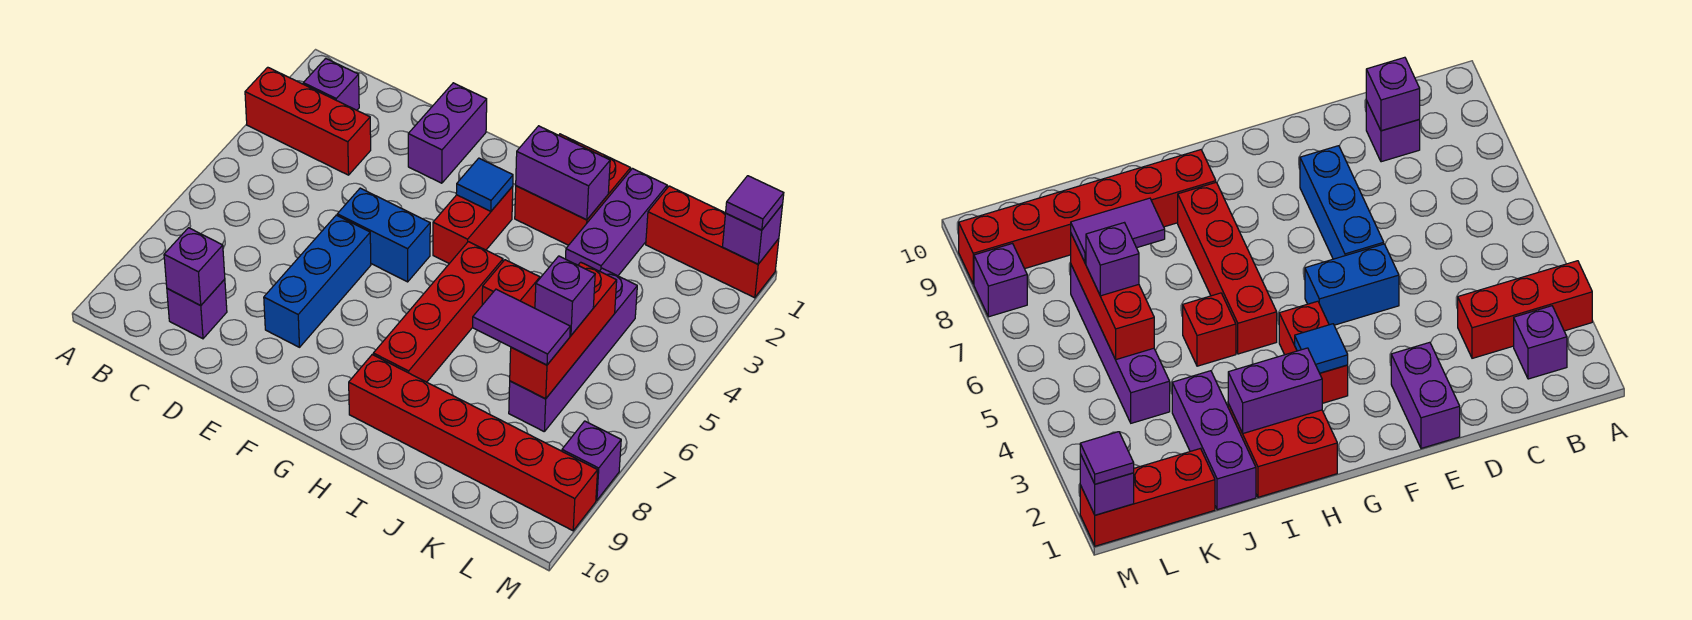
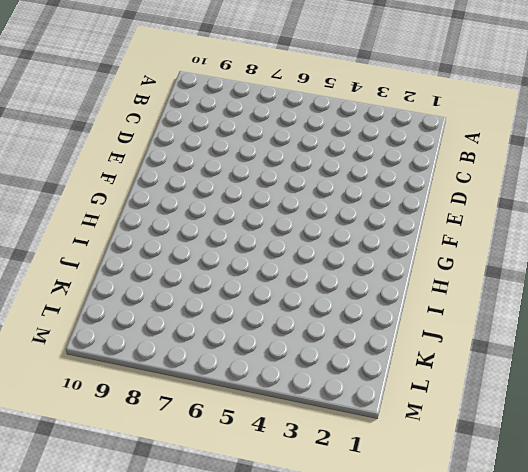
none -> red 1x3 brick [245,67,371,175]
none -> purple 1x1 brick [303,58,359,110]
none -> purple 1x1 brick [167,279,227,339]

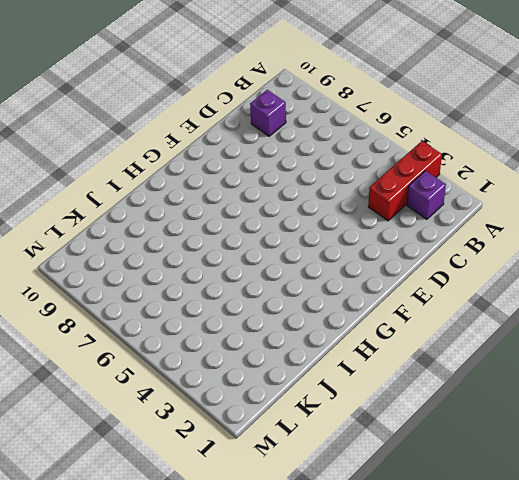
none -> purple 1x2 brick [408,83,487,183]
none -> blue 1x2 brick [337,188,430,282]
none -> blue 1x3 brick [264,215,371,347]

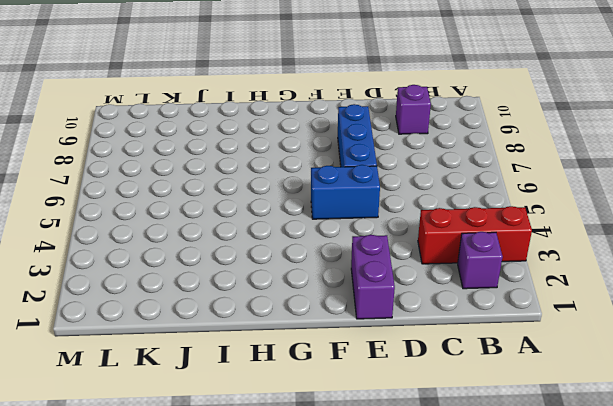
none -> red 1x2 brick [433,186,513,264]
none -> red 2x2 brick [515,134,631,245]
none -> red 1x4 brick [373,242,503,382]

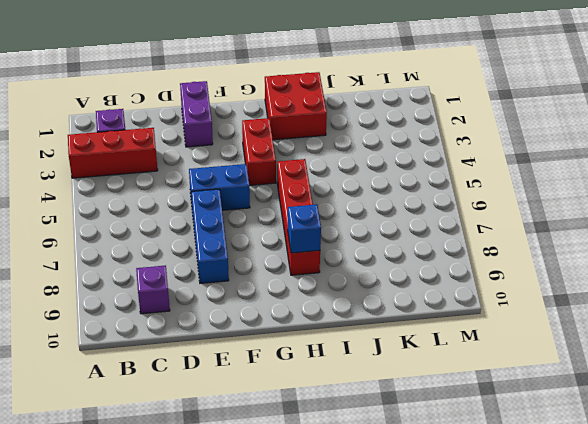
blue 1x1 brick [288,204,321,253] -> none
none -> red 1x6 brick [349,355,598,531]
none -> red 1x1 brick [482,260,540,308]
none -> purple 1x3 brick [565,169,667,276]

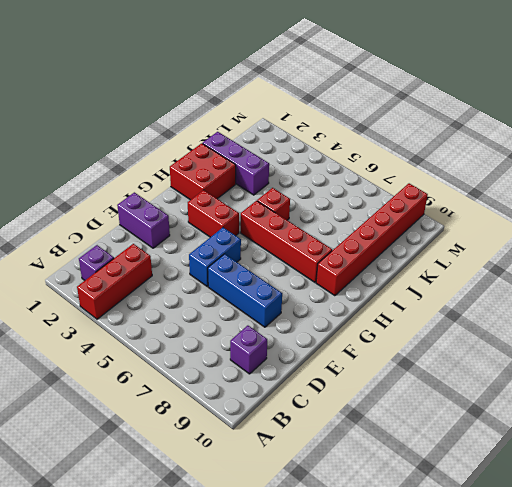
none -> red 1x3 brick [646,186,779,298]
none -> purple 1x4 brick [509,268,637,431]
none -> purple 1x1 brick [562,421,621,500]

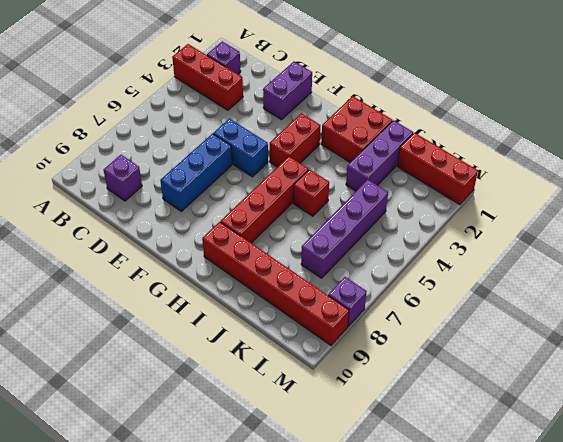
none -> purple 1x1 brick [164,228,225,305]
none -> blue 1x1 tile [456,158,513,211]
none -> purple 1x2 brick [516,126,610,220]

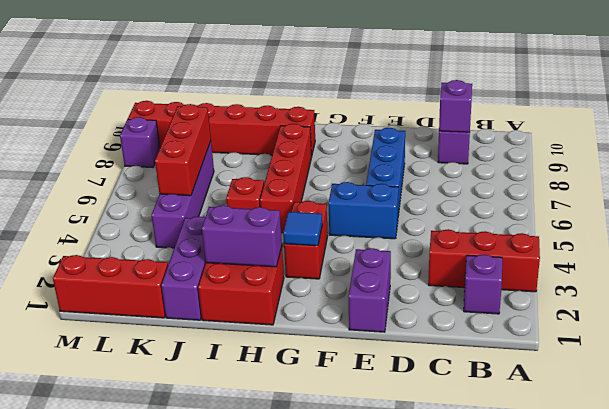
none -> purple 1x1 brick [722,204,783,264]
none -> purple 1x2 tile [473,289,570,365]
none -> purple 1x1 brick [535,256,595,336]

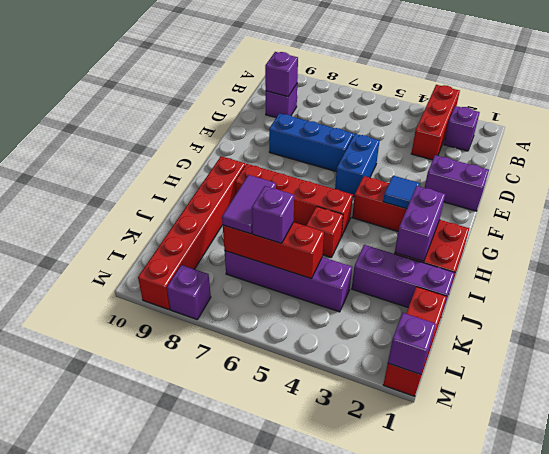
none -> purple 1x1 tile [726,176,784,230]

